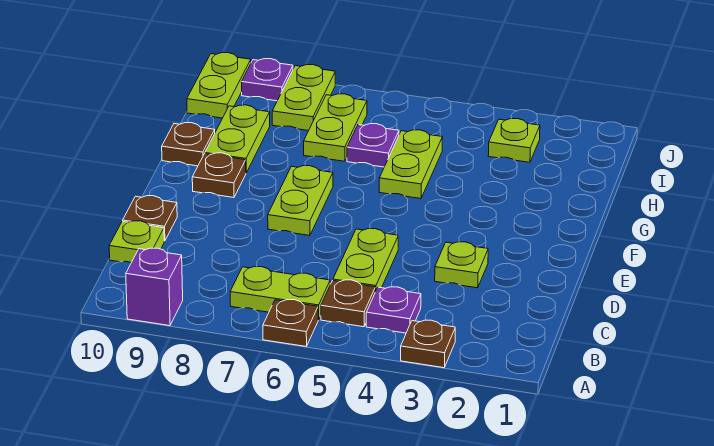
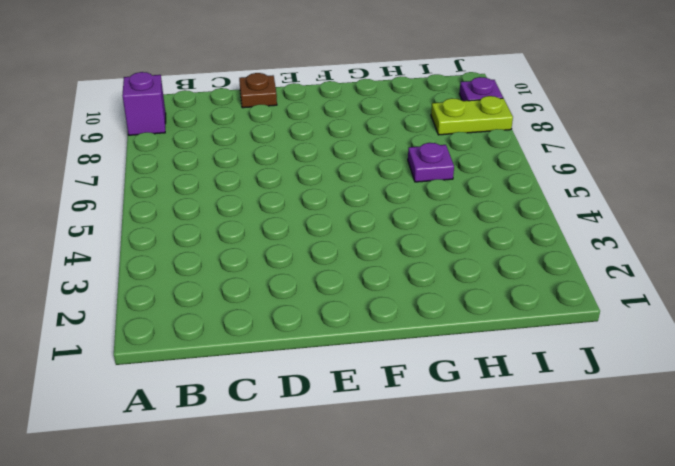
none -> brown 1x1 plate [401,320,455,368]
none -> brown 1x1 plate [263,300,318,346]
none -> purple 1x1 plate [366,287,421,333]

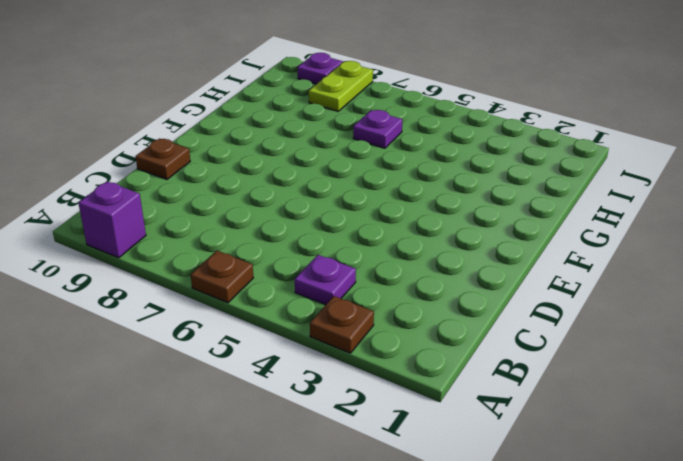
none -> brown 1x1 plate [321,280,375,327]
none -> lime 1x2 plate [230,267,330,320]
none -> lime 1x2 plate [333,229,398,292]

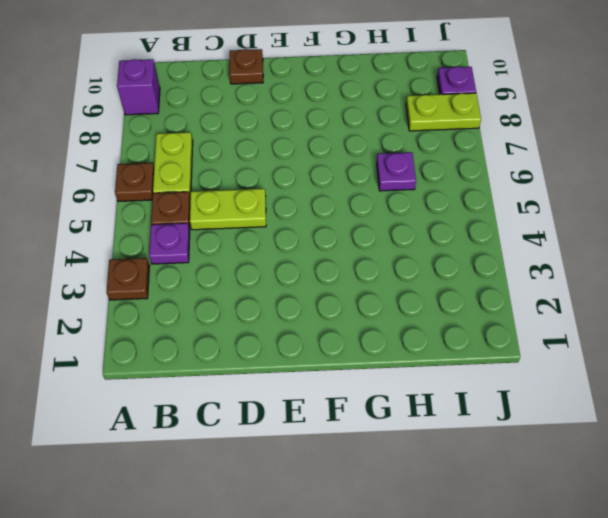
none -> lime 1x1 plate [109,221,164,263]
none -> lime 1x1 plate [435,242,488,288]
none -> lime 1x2 plate [268,166,333,235]

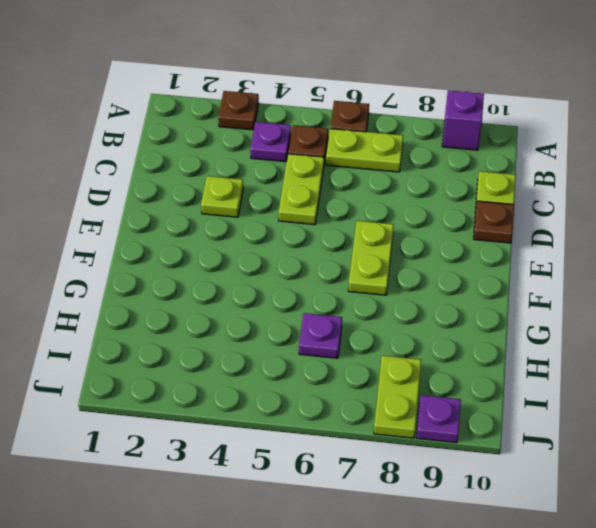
none -> brown 1x1 plate [192,153,246,197]
none -> lime 1x2 plate [379,130,443,199]
none -> lime 1x2 plate [205,105,270,173]

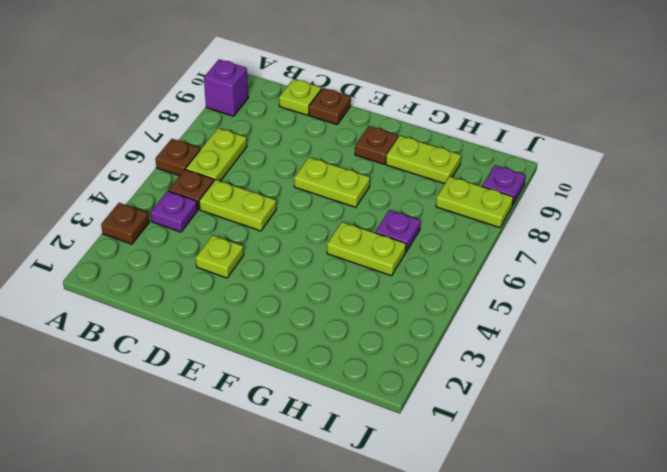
none -> brown 1x1 plate [162,123,215,166]
none -> lime 1x2 plate [304,94,367,161]
none -> lime 1x1 plate [488,118,540,162]

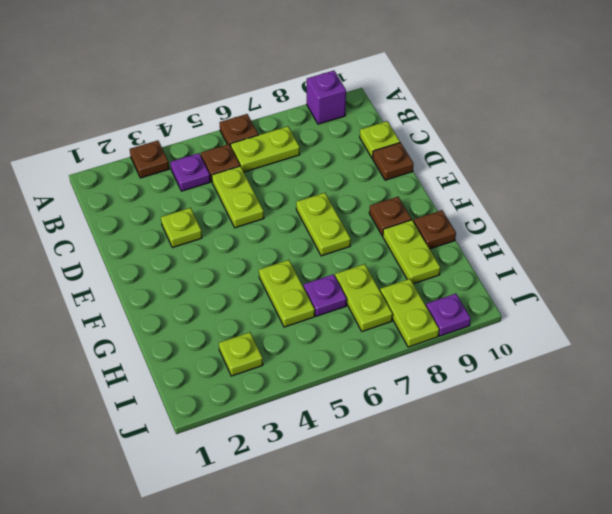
none -> lime 1x2 plate [187,53,251,118]

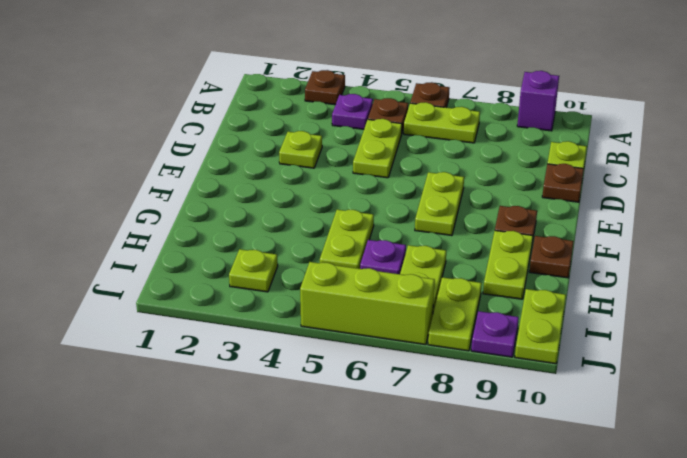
lime 1x3 brick [300,262,435,345] -> none

